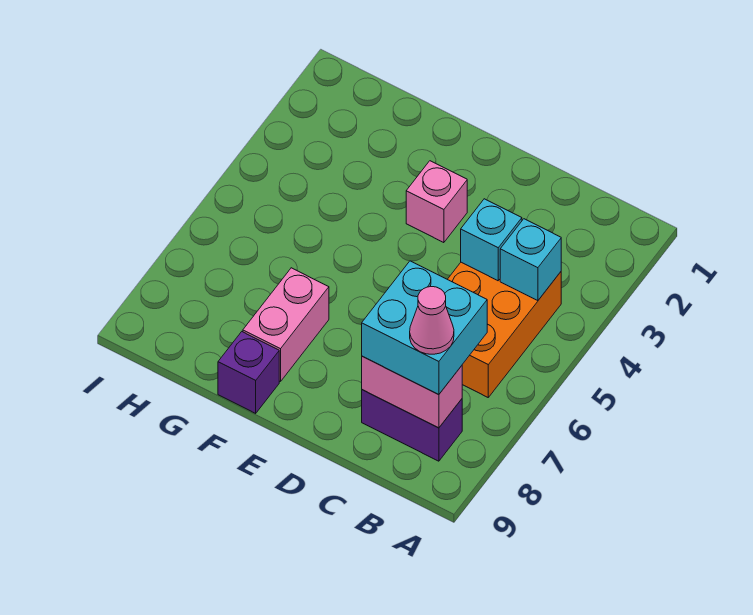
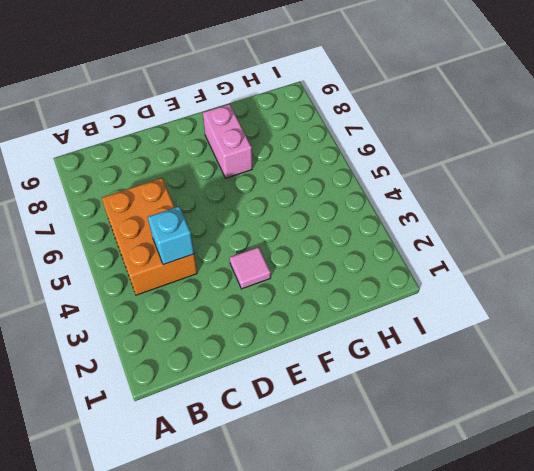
pink 1x1 tile [230,247,271,289] -> pink 1x1 brick [406,161,467,243]
none -> purple 1x2 brick [362,390,462,461]
none -> purple 1x1 brick [218,332,279,413]

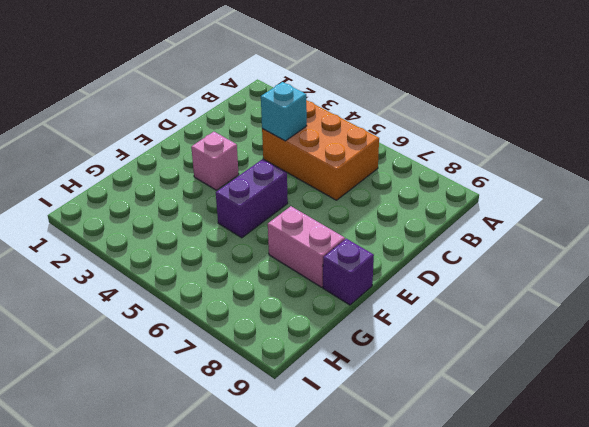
purple 1x2 brick [216,159,288,238] -> purple 1x2 brick moved to [362,390,462,461]
none -> cyan 1x1 brick [500,219,561,301]
none -> pink 1x2 brick [362,356,462,428]

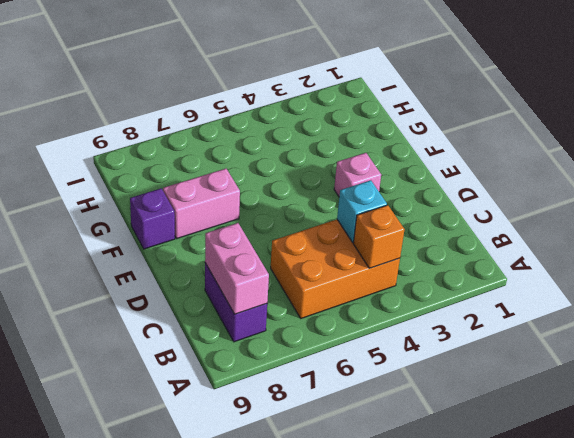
orange 1x1 brick [353,205,405,268] -> cyan 1x1 brick [500,219,561,301]
none -> cyan 2x2 brick [362,261,487,395]
none -> pink 1x1 cone [410,287,454,354]

